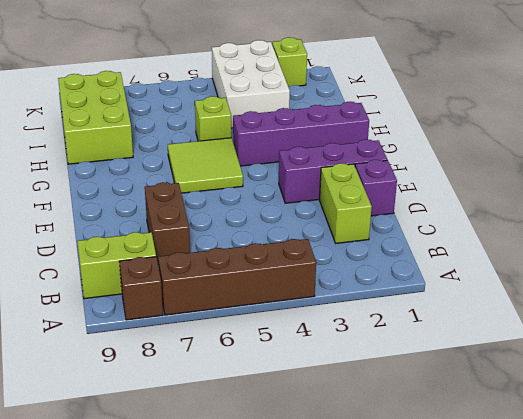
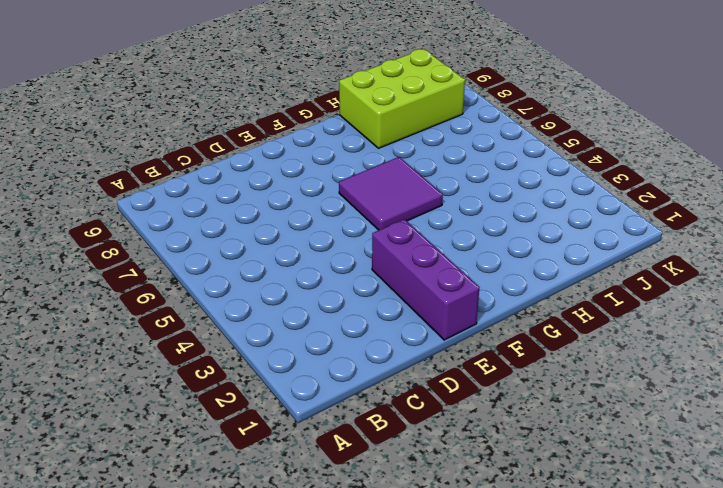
purple 2x2 tile [339,157,443,230] -> lime 2x2 tile [168,138,243,193]
none -> brown 1x4 brick [158,239,316,315]
none -> brown 1x1 brick [119,257,163,320]
none -> lime 1x2 brick [77,232,156,299]

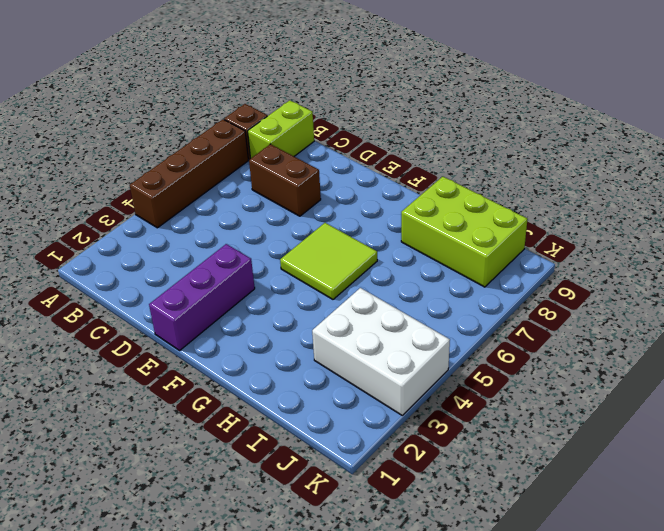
none -> lime 1x2 brick [320,163,372,243]
none -> purple 1x1 brick [355,160,397,216]
none -> purple 1x4 brick [233,102,369,166]

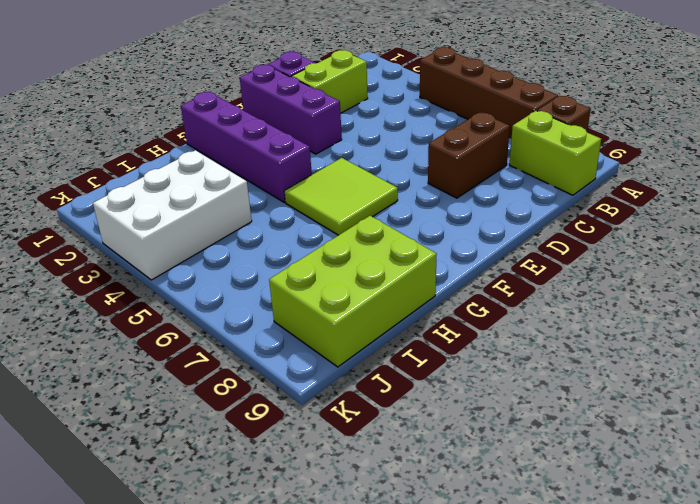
none -> lime 1x1 brick [195,96,231,141]
none -> lime 1x1 brick [272,37,307,87]

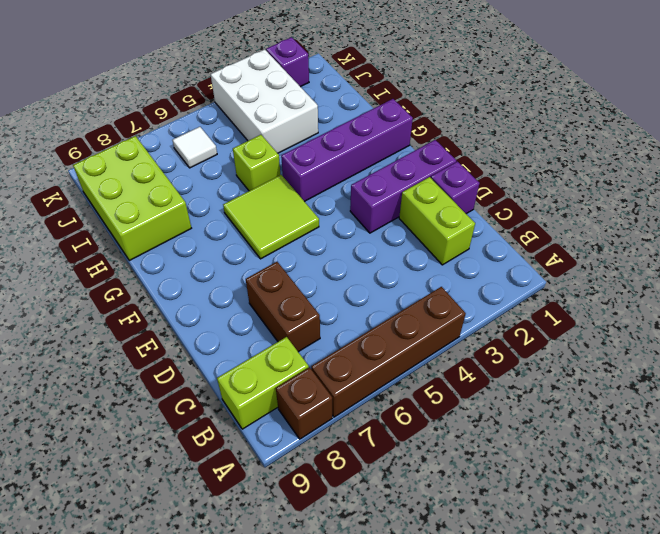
white 1x1 tile [172,127,217,168] -> none
purple 1x1 brick [266,37,309,87] -> lime 1x1 brick [272,37,307,87]

